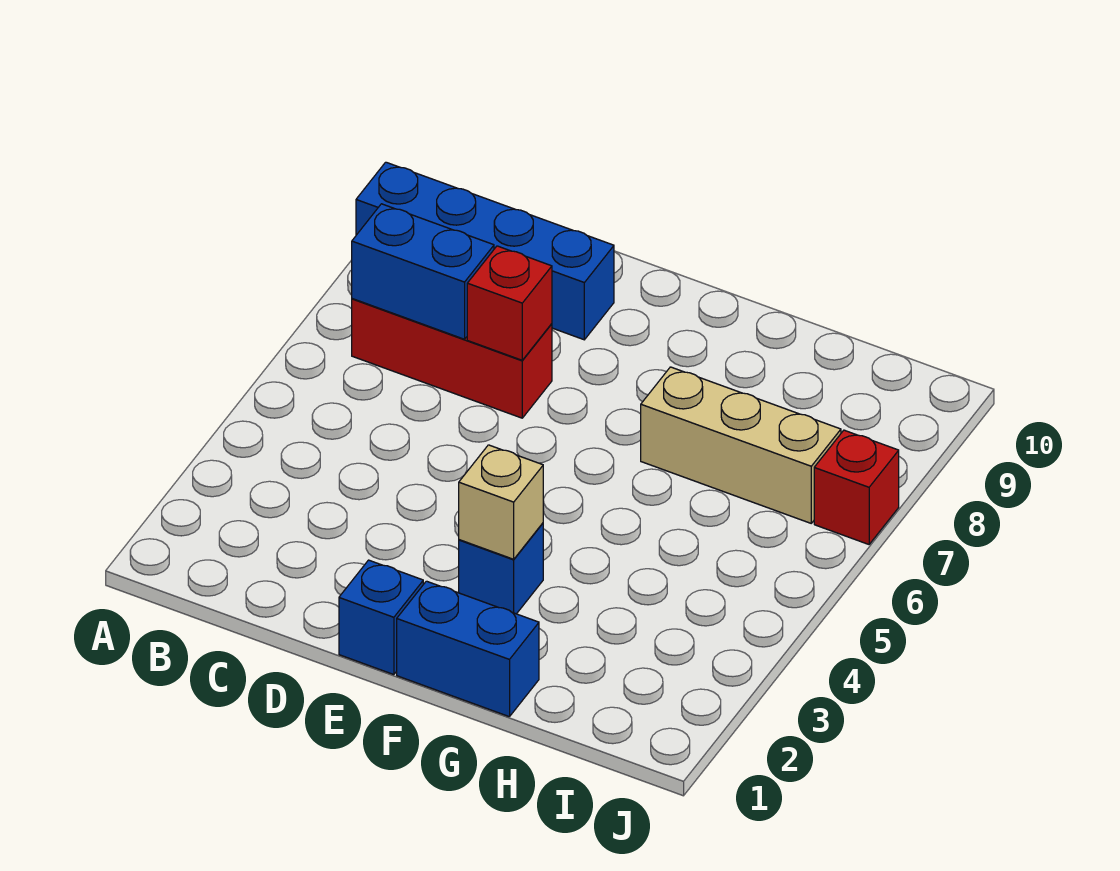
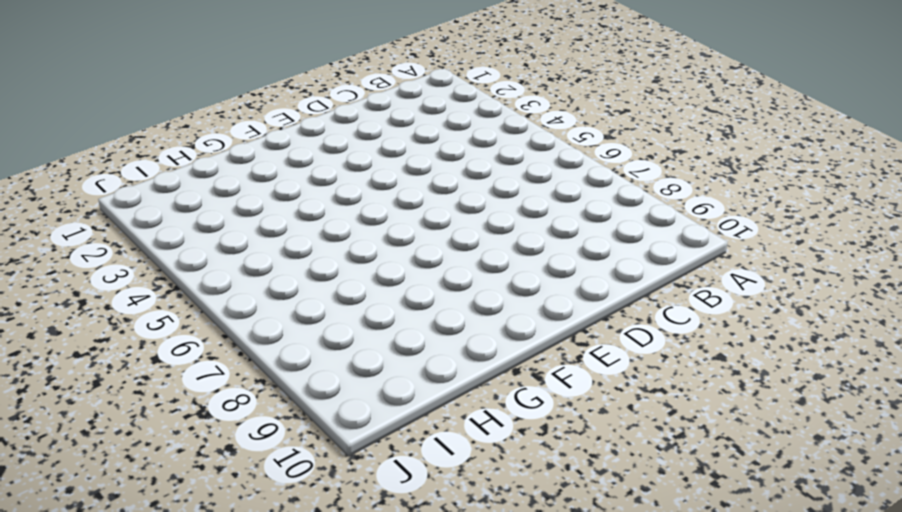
none -> blue 1x4 brick [356,162,614,340]
none -> red 1x3 brick [352,299,552,418]

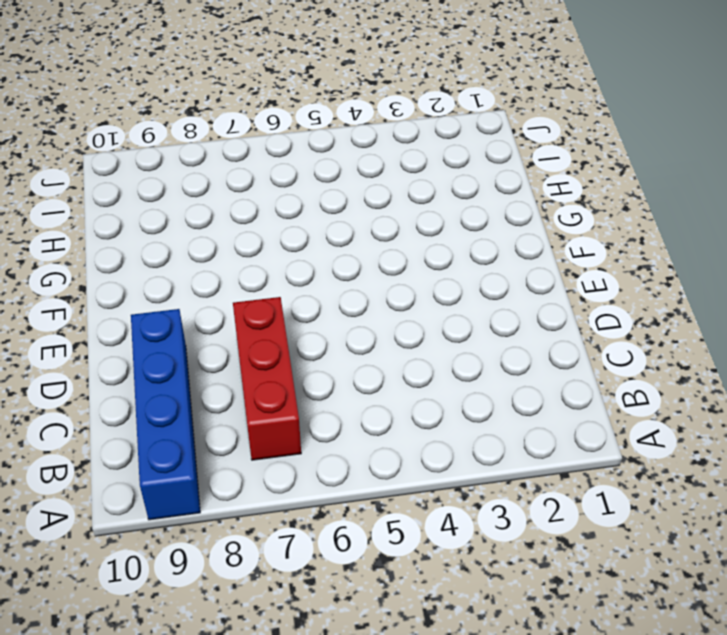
none -> blue 1x1 brick [339,560,423,675]
none -> blue 1x2 brick [397,581,539,717]

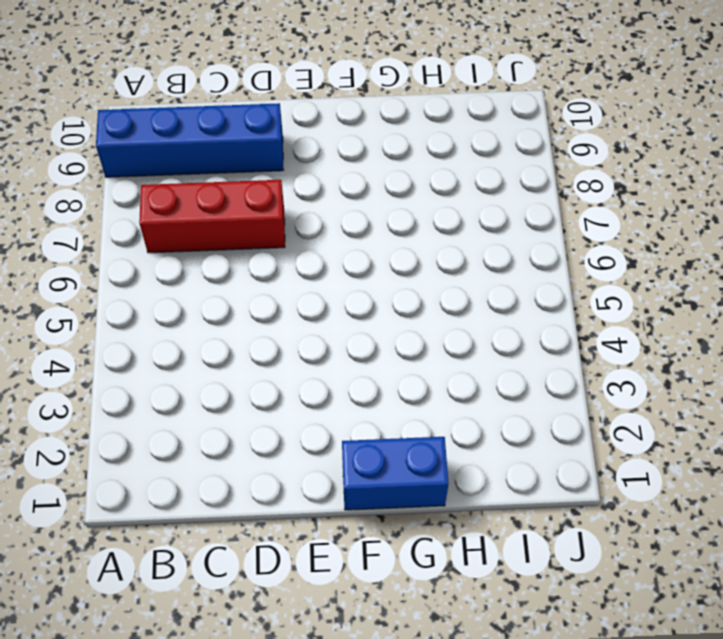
none -> blue 1x1 brick [339,560,423,675]
none -> blue 1x1 brick [459,523,543,614]

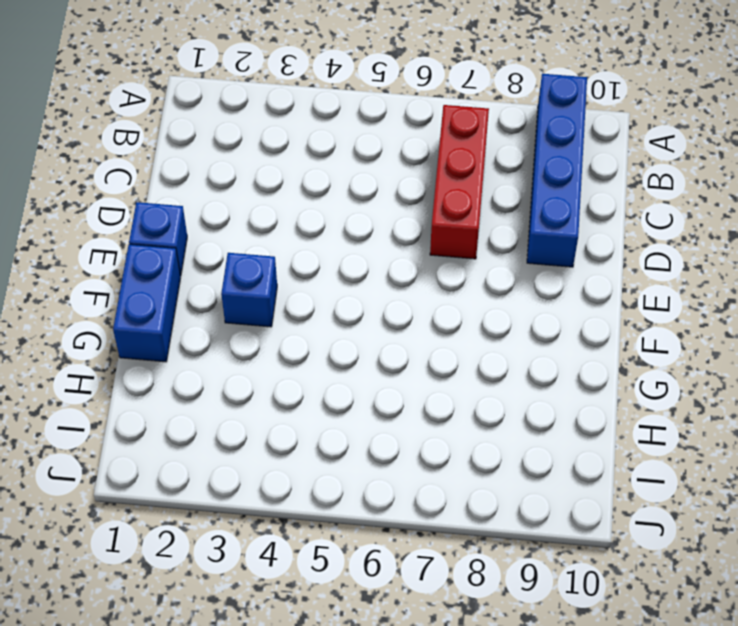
none -> tan 1x3 brick [641,367,841,523]
none -> red 1x1 brick [814,430,899,544]

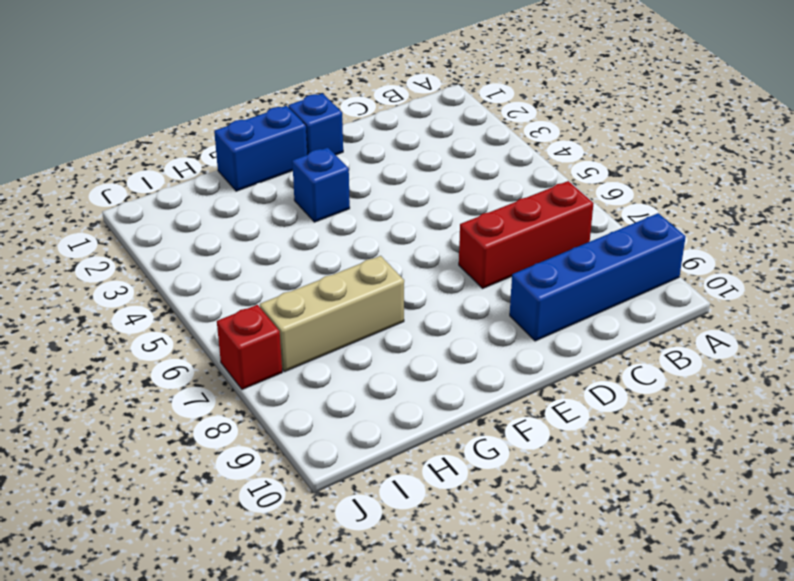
none -> blue 1x2 brick [352,204,494,339]
none -> red 1x1 brick [467,246,552,360]

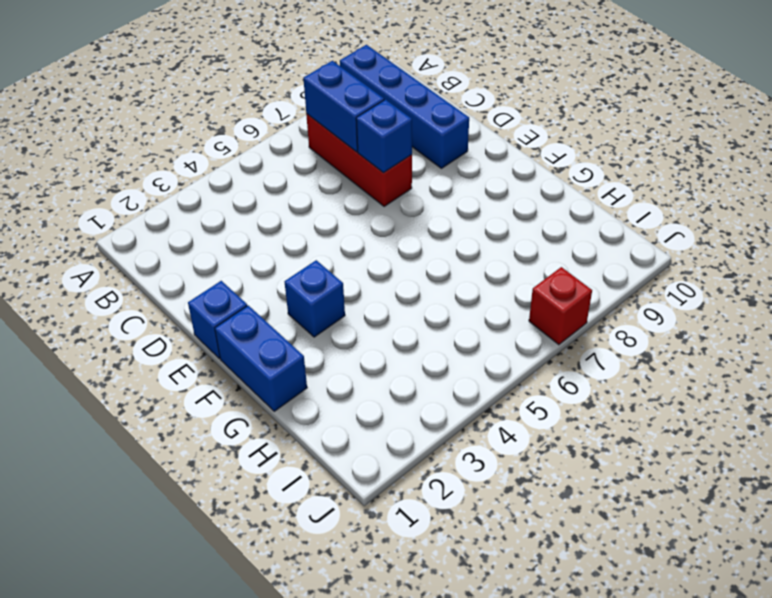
blue 1x1 brick [356,100,412,173] -> red 1x1 brick [467,246,552,360]
none -> tan 1x3 brick [641,367,841,523]
none -> tan 1x1 brick [459,445,543,559]

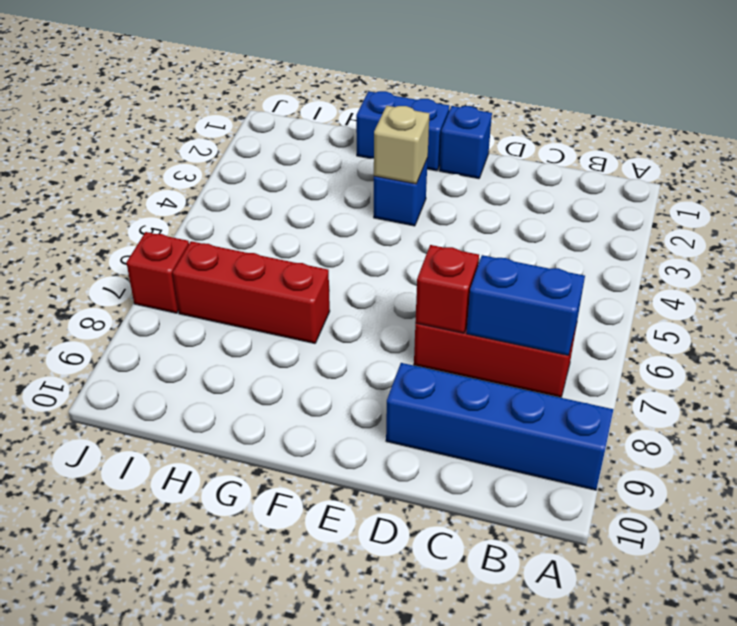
red 1x3 brick [173,241,330,343] -> tan 1x3 brick [641,367,841,523]

